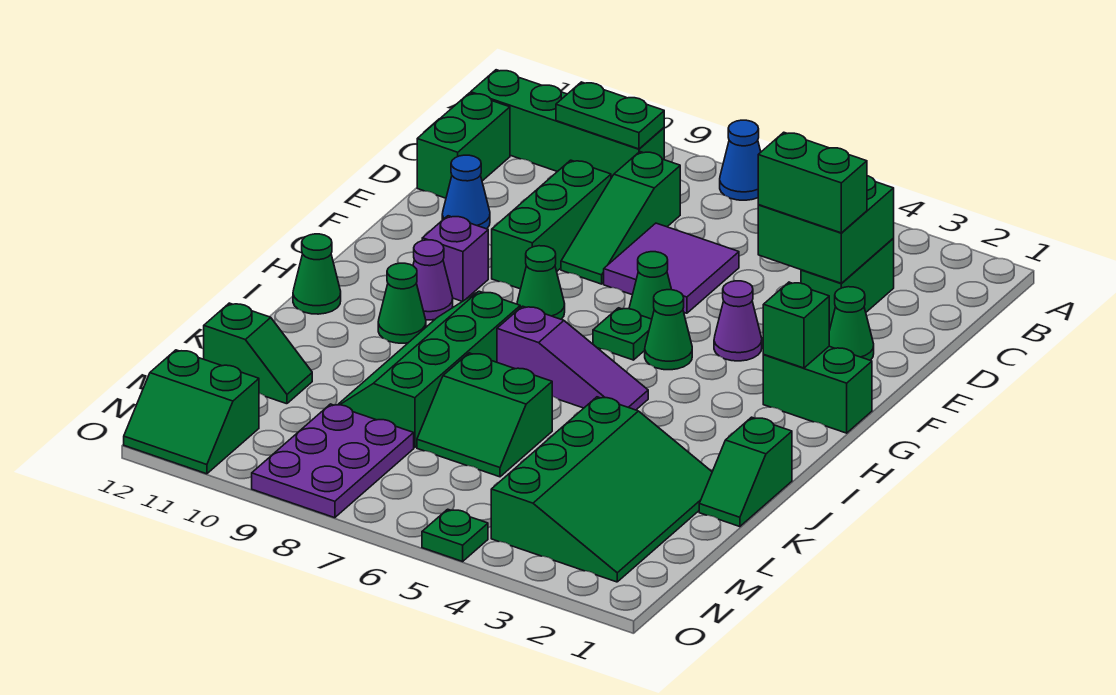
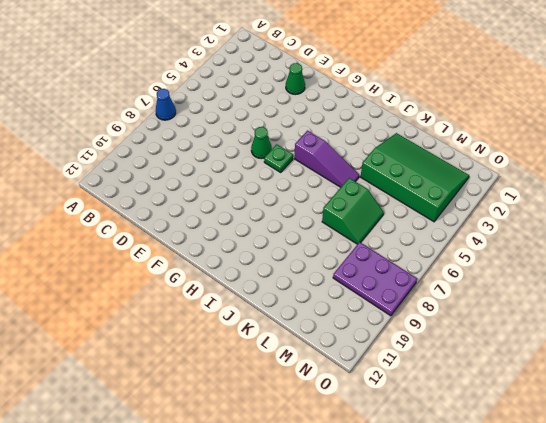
purple 1x3 slope [295,131,359,187] -> purple 1x3 slope turned to [497,306,648,410]
none -> green 1x4 brick [471,70,664,178]
none -> green 1x2 brick [801,239,894,330]
none -> green 1x3 slope [561,152,680,284]
none -> green 1x2 brick [417,93,510,198]

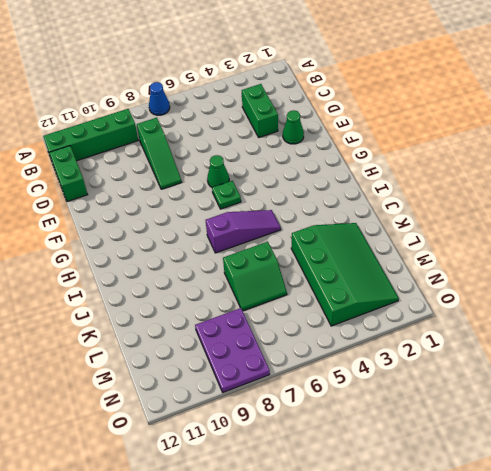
none -> purple 2x2 tile [604,223,739,313]
none -> green 1x3 brick [492,160,611,289]
none -> blue 1x1 cone [442,155,490,229]
none -> purple 1x1 cone [714,281,762,361]

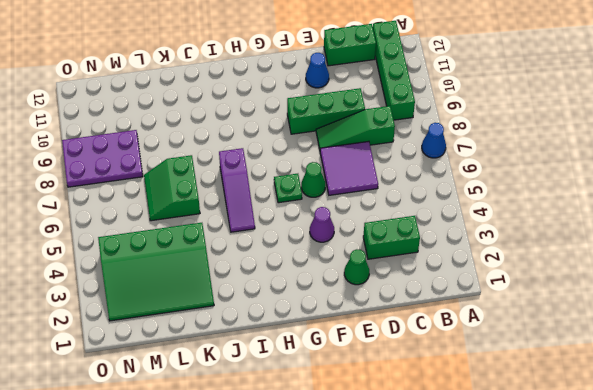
none -> green 1x2 brick [763,346,872,433]
none -> green 1x1 cone [645,290,692,370]
none -> green 1x1 cone [517,246,565,319]
none -> purple 1x1 brick [422,216,488,302]

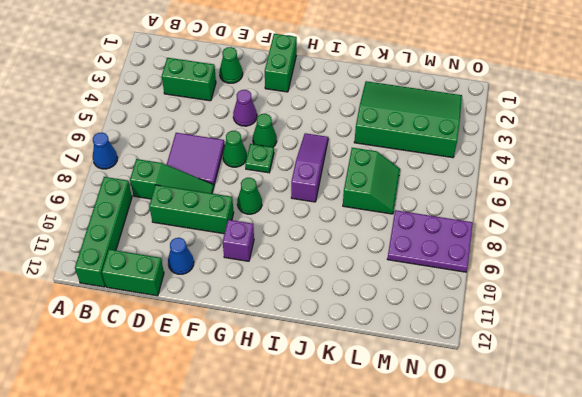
none -> purple 1x1 cone [413,240,453,320]
none -> green 2x4 slope [338,291,520,448]
none -> green 1x1 cone [378,263,426,343]
none -> green 1x1 cone [293,234,341,314]

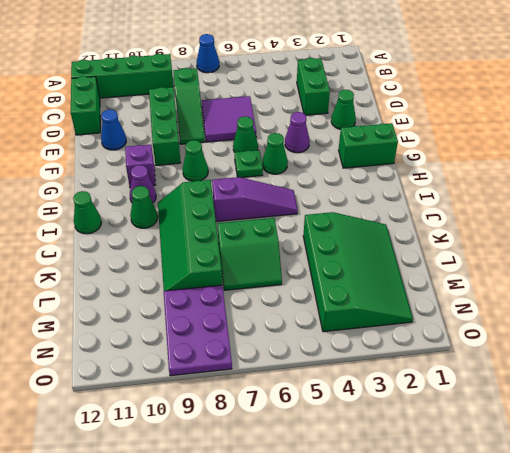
none -> green 1x2 slope [699,417,792,527]
none -> green 1x2 slope [204,303,312,404]
none -> green 2x2 slope [124,350,259,474]
none -> green 1x1 plate [422,509,488,561]

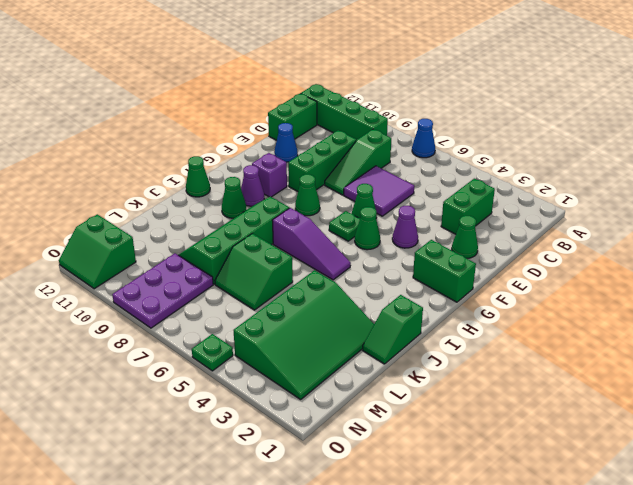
none -> green 1x2 slope [204,303,312,404]
none -> green 1x2 plate [556,82,664,149]
none -> green 2x2 brick [758,176,894,283]
none -> green 1x1 brick [763,282,829,368]

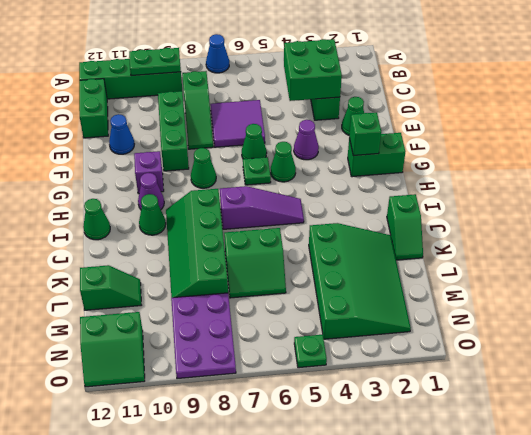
none -> green 1x2 brick [758,132,867,233]

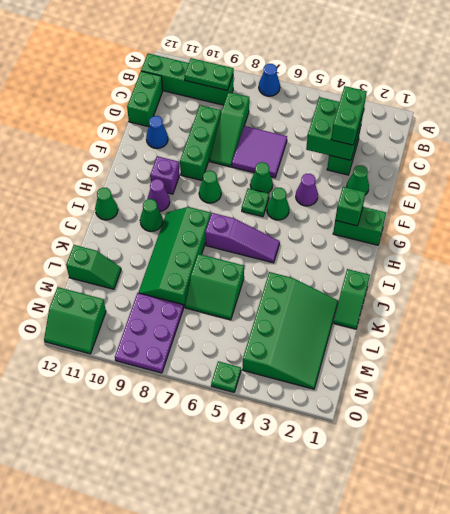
green 1x2 brick [331,86,367,145] -> green 1x2 brick turned to [758,132,867,233]

